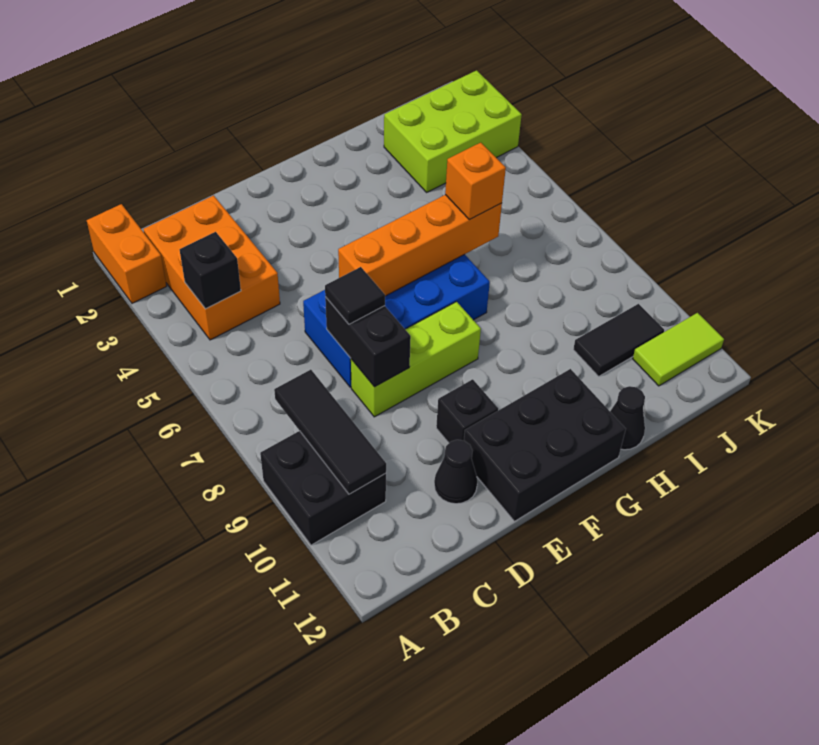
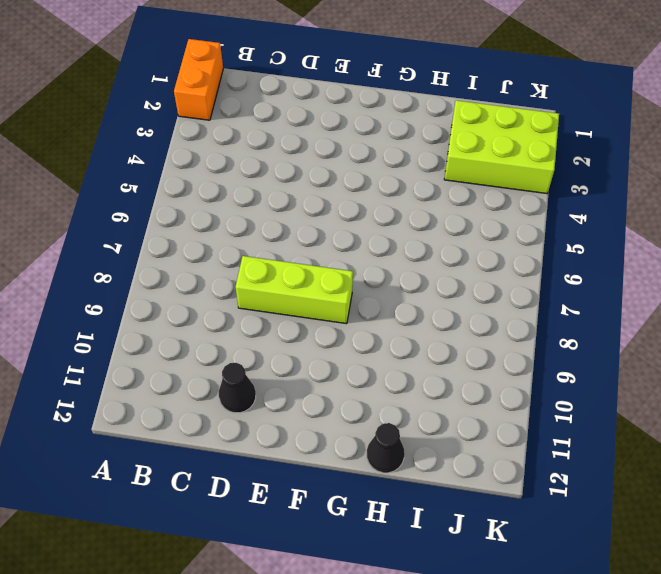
none -> black 2x2 brick [260,431,386,545]
none -> orange 2x3 brick [143,195,280,340]
none -> blue 2x4 brick [303,254,490,387]

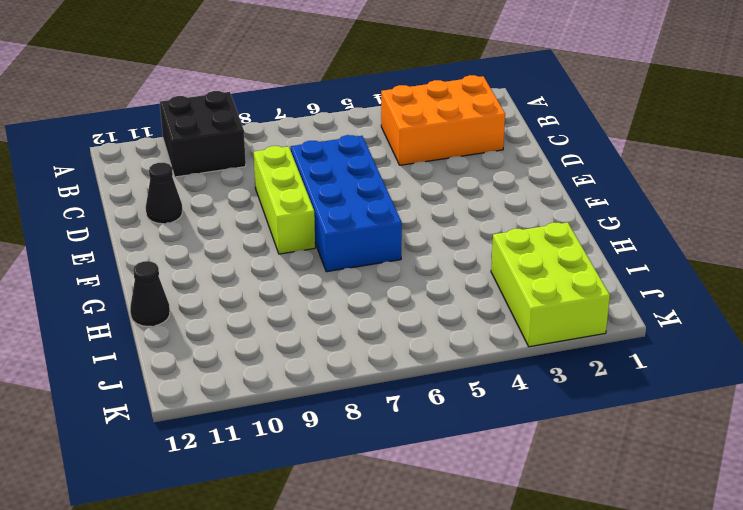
none -> orange 1x2 brick [87,204,166,303]
none -> black 1x1 brick [436,379,498,443]
none -> black 2x3 brick [464,369,626,521]

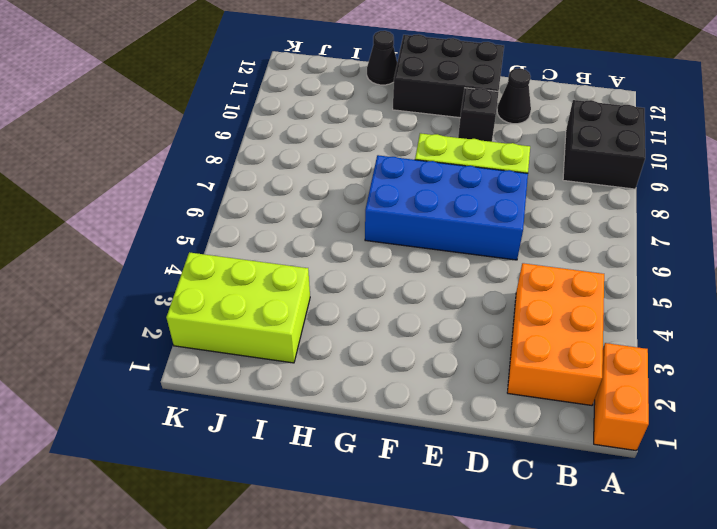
none -> black 1x2 tile [573,304,664,376]
none -> lime 1x2 tile [633,313,724,386]
none -> black 1x1 brick [180,232,241,309]

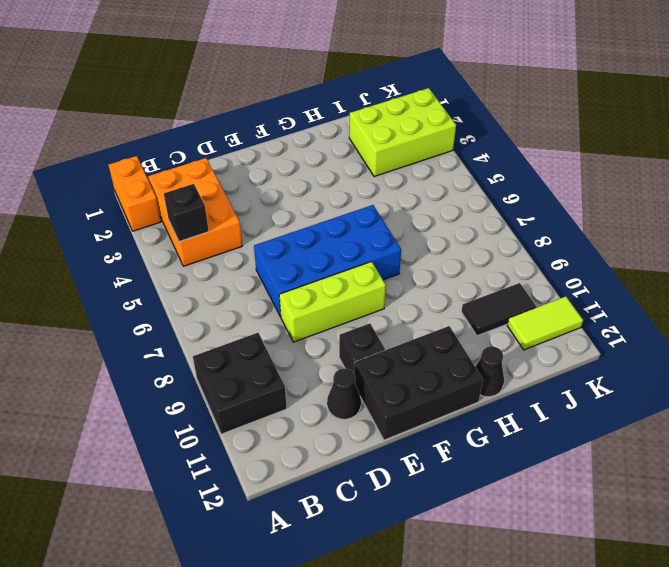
none -> black 1x3 tile [274,370,386,494]
none -> black 1x2 brick [325,297,411,387]
none -> orange 1x4 brick [338,195,502,296]

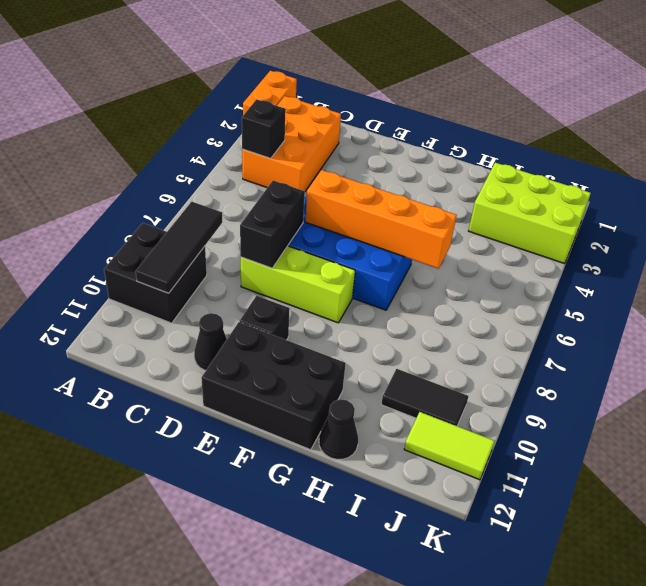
none -> black 1x1 tile [325,267,385,324]
none -> orange 1x1 brick [445,143,506,220]

